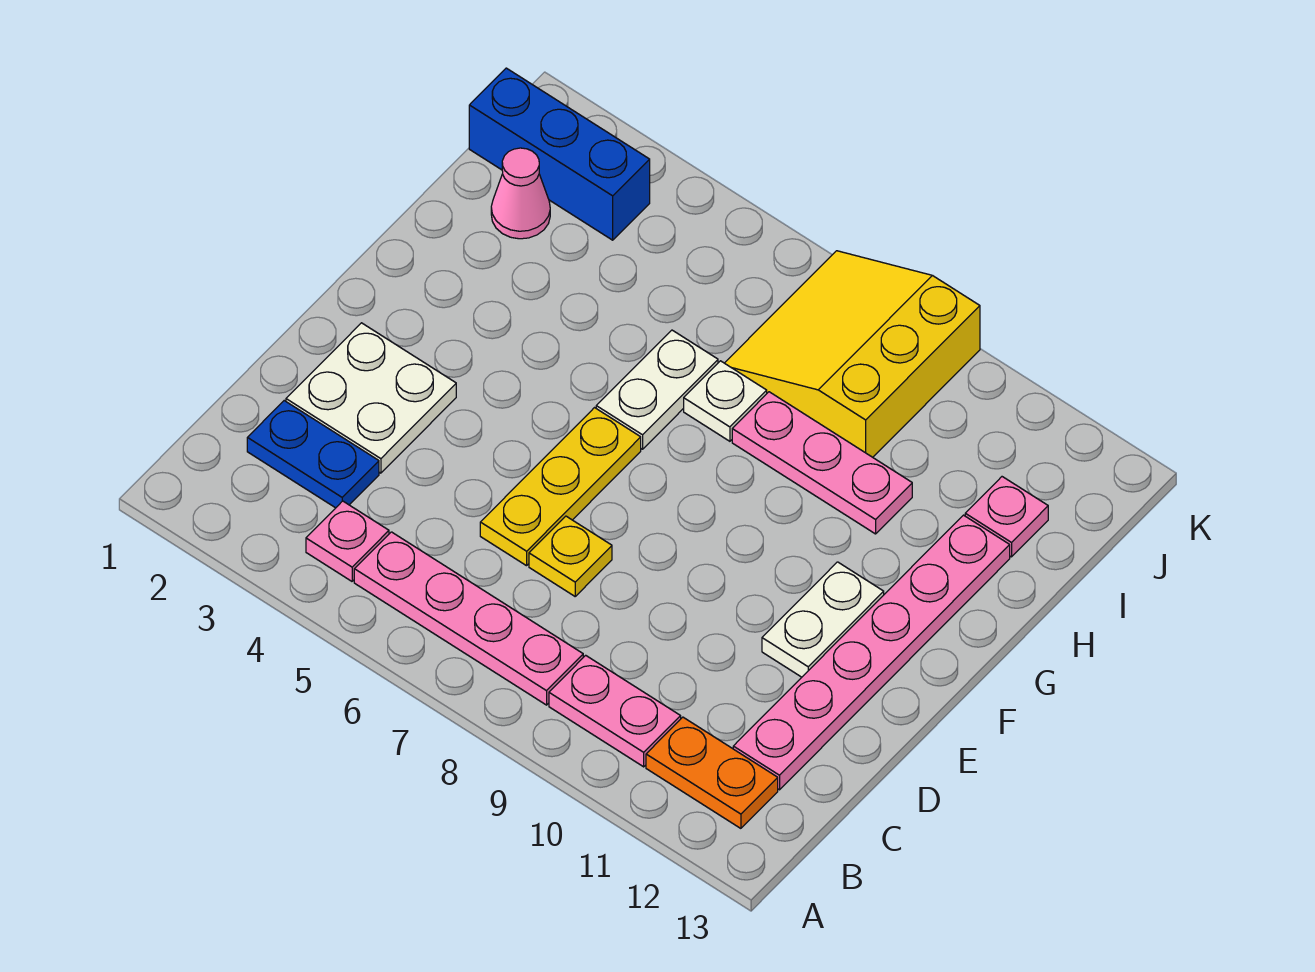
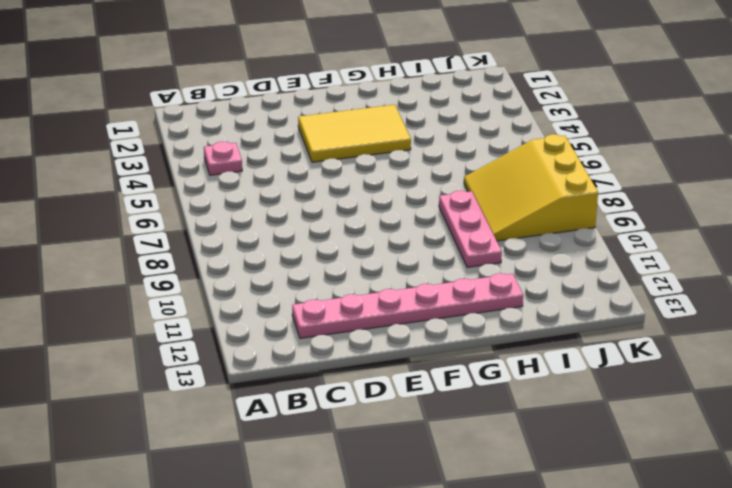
yellow 2x3 tile [298,105,411,162] -> white 2x2 plate [286,323,456,473]
yellow 3x3 slope [464,134,598,241] -> yellow 3x3 slope turned to [725,251,980,457]
none -> pink 1x4 plate [354,532,583,705]
none -> pink 1x2 plate [549,655,681,767]
none -> orange 1x2 plate [646,717,778,828]

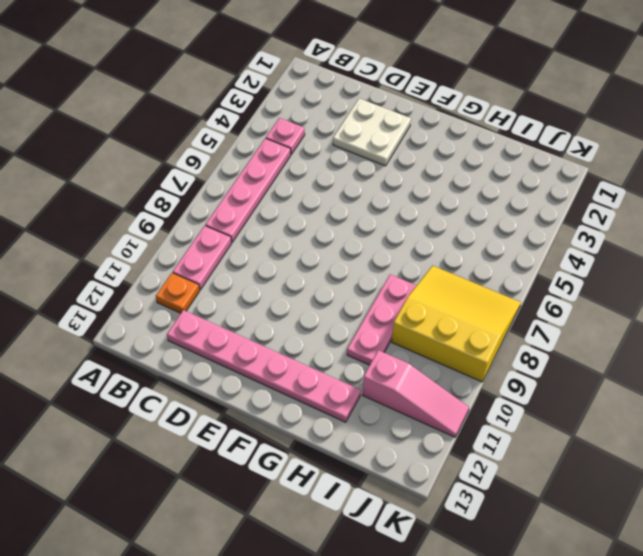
orange 1x1 plate [156,273,200,313] -> orange 1x2 plate [646,717,778,828]
pink 1x3 slope [363,350,469,437] -> none
none -> blue 1x2 plate [247,401,379,508]
none -> yellow 1x3 plate [480,408,641,566]
none -> yellow 1x1 plate [529,516,612,596]

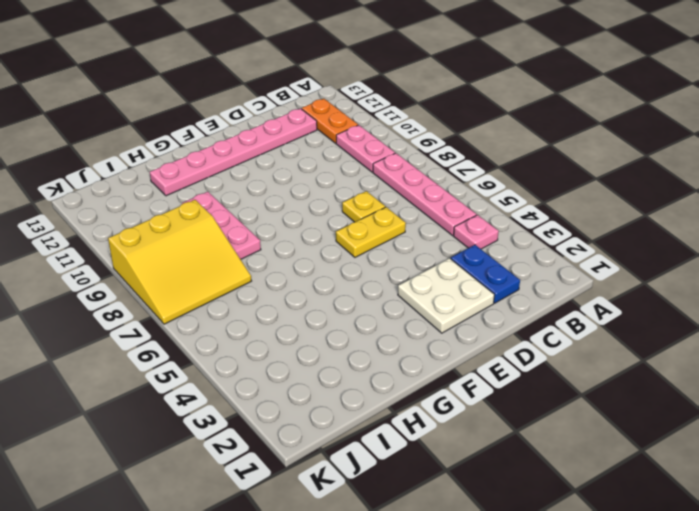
yellow 1x2 plate [336,207,406,257] -> yellow 1x3 plate [480,408,641,566]
none -> white 1x2 plate [762,562,884,677]
none -> white 1x2 plate [596,330,718,449]
none -> white 1x1 plate [684,361,767,441]

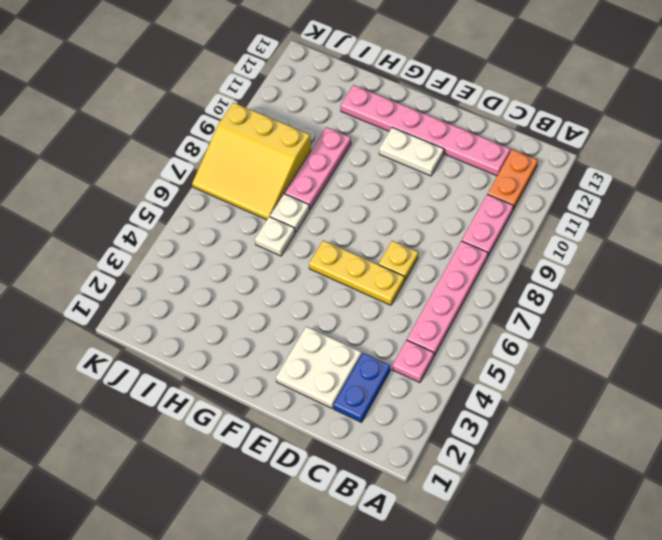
white 1x1 plate [255,217,295,256] -> white 1x2 plate [596,330,718,449]
none -> pink 1x1 cone [491,148,550,239]
none -> pink 1x1 plate [965,477,1048,557]
none -> blue 1x3 brick [469,68,650,240]

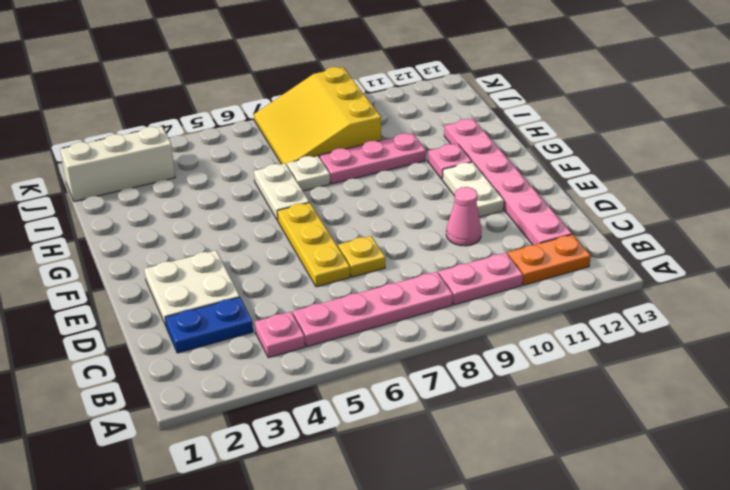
pink 1x1 cone [446,187,481,246] -> pink 1x1 cone moved to [491,148,550,239]
pink 1x1 plate [428,144,472,179] -> pink 1x1 plate moved to [965,477,1048,557]
white 1x3 brick [60,126,175,201] -> blue 1x3 brick [469,68,650,240]

